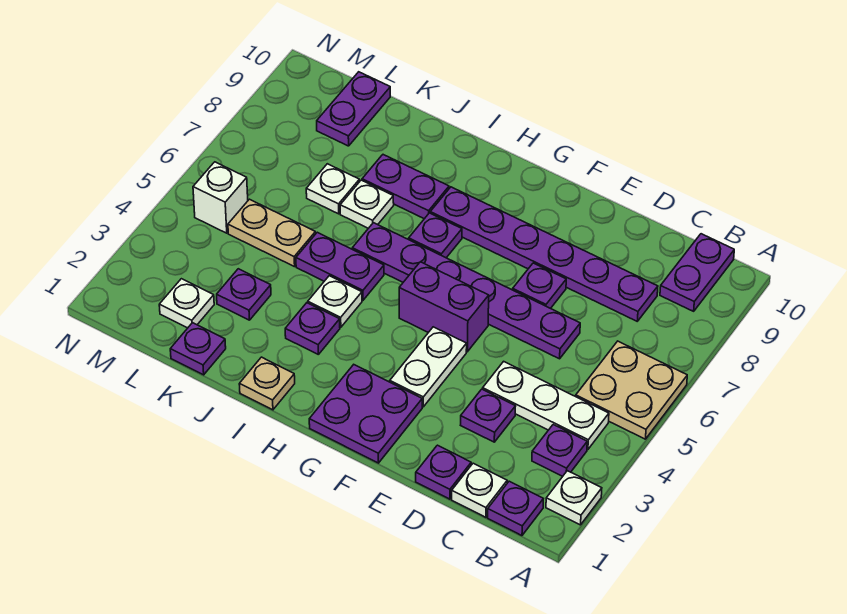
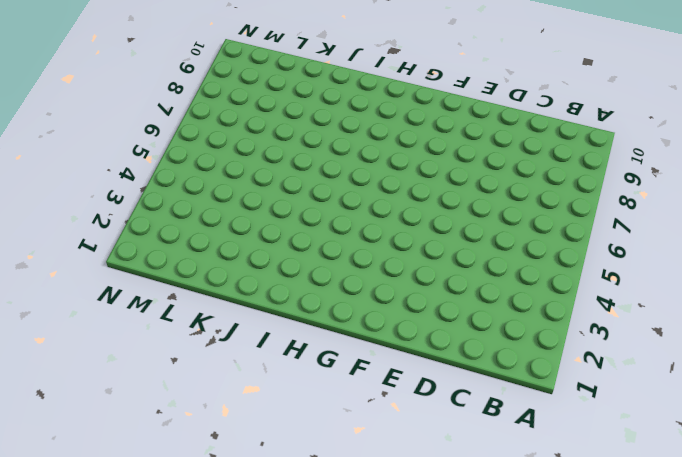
none -> white 1x1 plate [546,471,602,525]
none -> tan 2x2 plate [576,341,687,439]
none -> purple 1x1 plate [488,481,543,536]

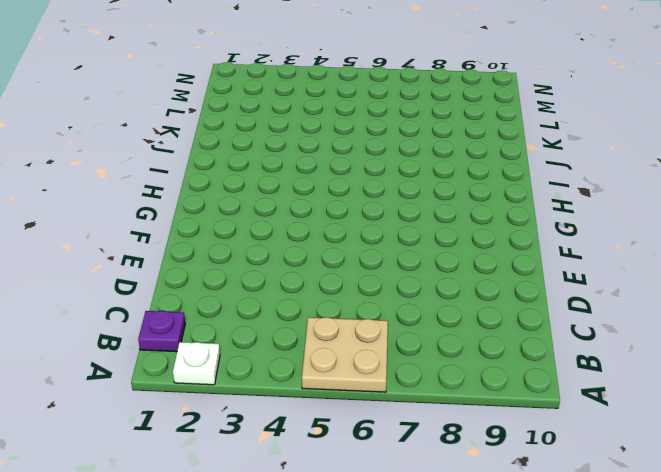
none -> purple 1x1 plate [532,425,587,476]
none -> white 1x3 plate [483,361,609,450]
none -> purple 1x2 plate [660,234,734,311]

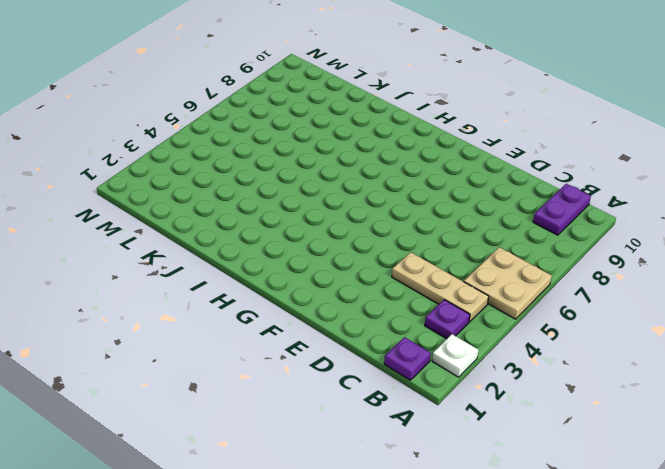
tan 1x3 plate [392,252,489,322] -> white 1x3 plate [483,361,609,450]
none -> white 1x1 plate [452,463,507,517]
none -> purple 1x6 plate [430,187,658,321]
none -> purple 1x1 plate [416,445,471,499]

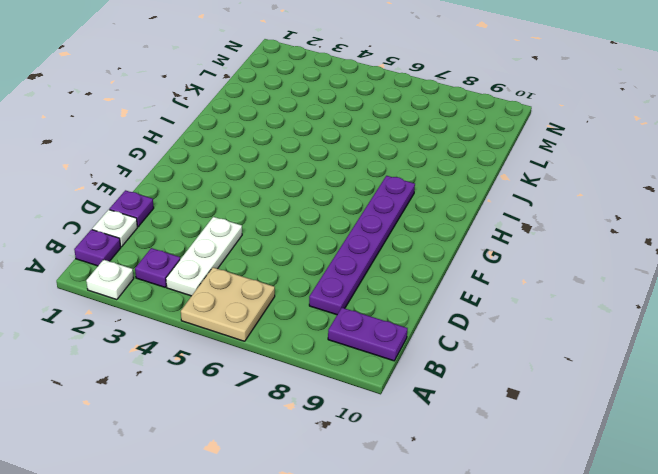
none -> purple 1x1 plate [461,389,516,442]
none -> purple 1x6 plate [352,223,580,359]
none -> purple 1x1 plate [513,263,566,309]

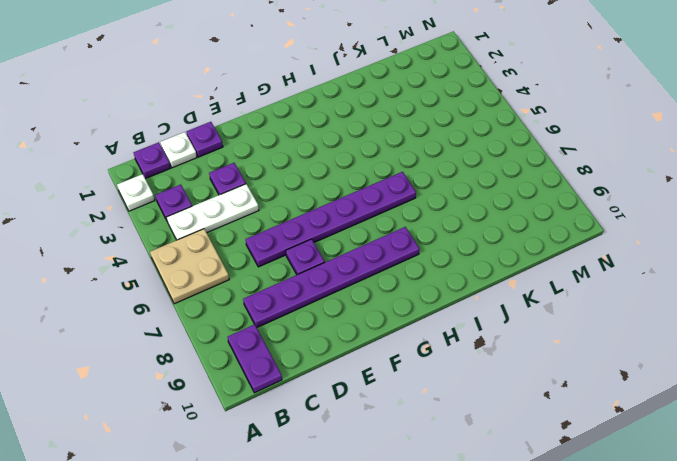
none -> purple 2x2 plate [309,365,422,463]
none -> white 1x2 plate [390,327,467,407]
none -> purple 1x2 brick [399,262,489,352]

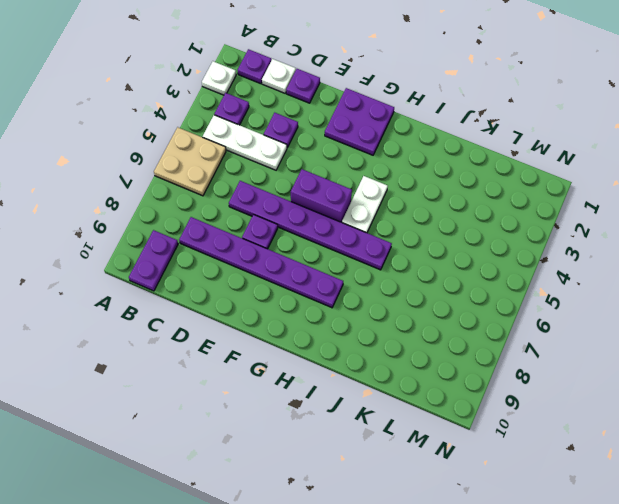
white 1x2 plate [342,176,388,233] -> white 1x2 plate moved to [390,327,467,407]
none -> purple 1x1 plate [409,213,462,258]
none -> tan 1x1 plate [239,357,295,410]
none -> purple 1x1 plate [285,303,340,354]

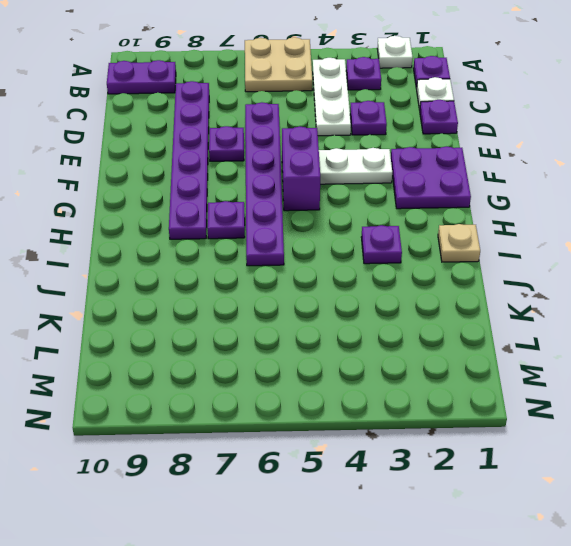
none -> white 1x1 plate [308,276,362,327]
none -> purple 1x2 plate [296,232,384,300]
none -> purple 1x2 plate [362,155,449,219]

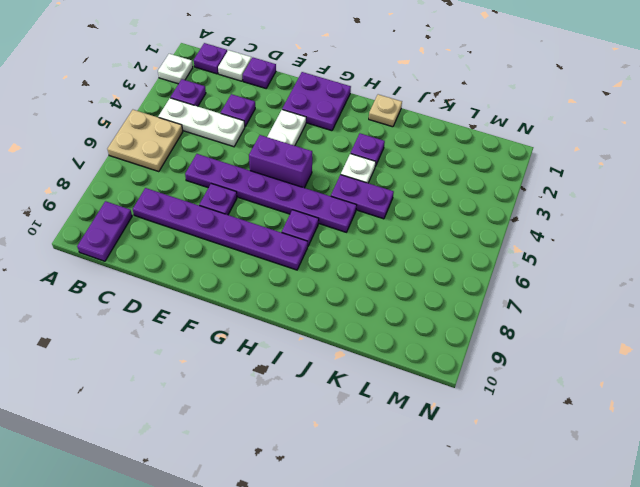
none -> purple 1x2 plate [362,155,449,219]
none -> white 1x1 plate [340,180,394,228]
none -> purple 1x1 plate [170,323,226,375]

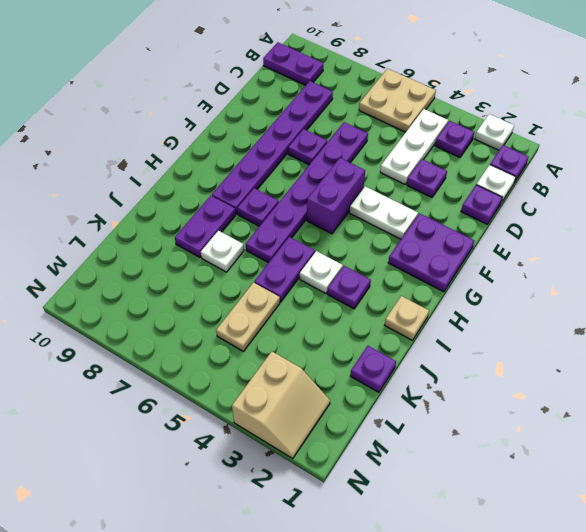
tan 2x2 slope [232,351,330,458] -> none
none -> purple 1x1 plate [217,269,271,320]
none -> white 1x1 plate [306,164,359,214]
none -> white 1x1 plate [159,279,214,328]

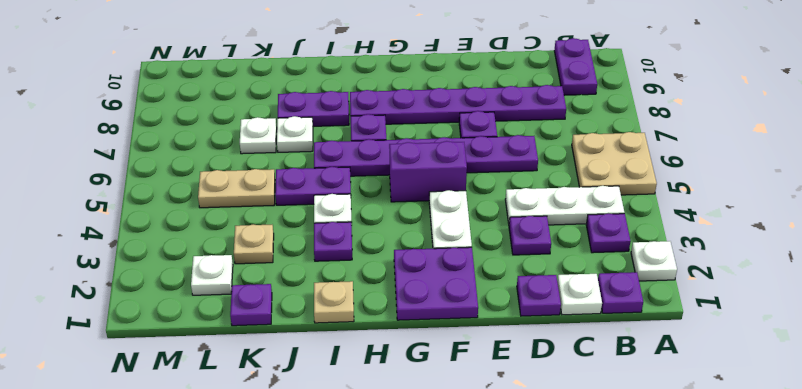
tan 1x1 plate [234,224,274,264] -> purple 1x1 plate [217,269,271,320]
none -> purple 1x2 plate [317,72,390,146]
none -> white 1x1 brick [193,162,248,233]

